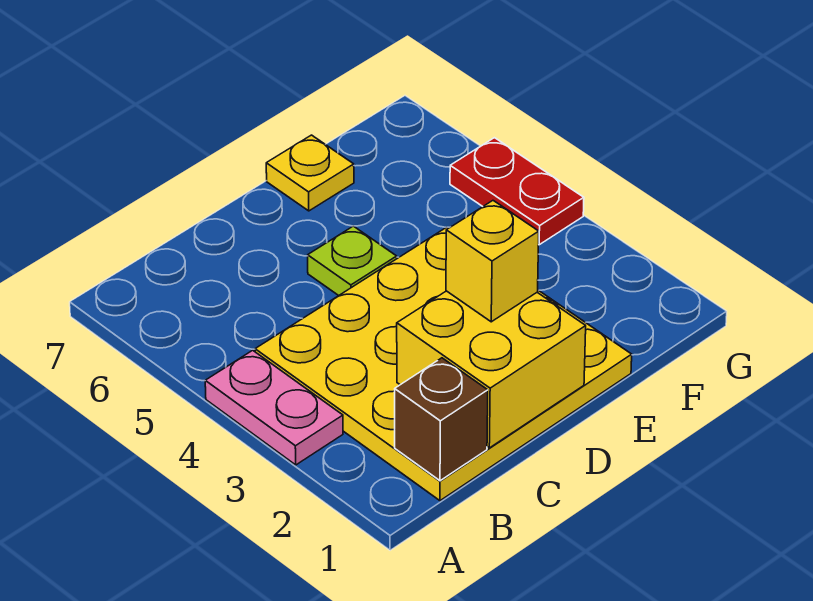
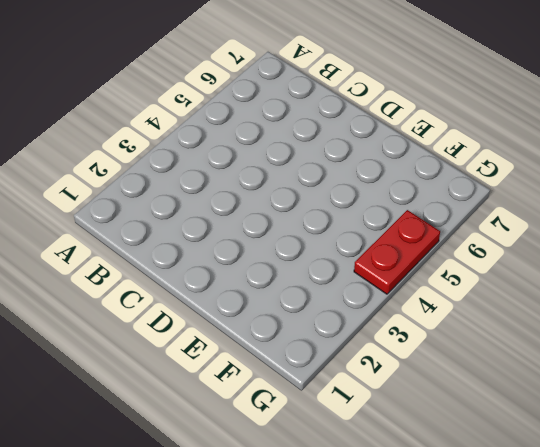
none -> pink 1x2 plate [205,350,343,465]
none -> yellow 4x4 plate [255,227,632,501]

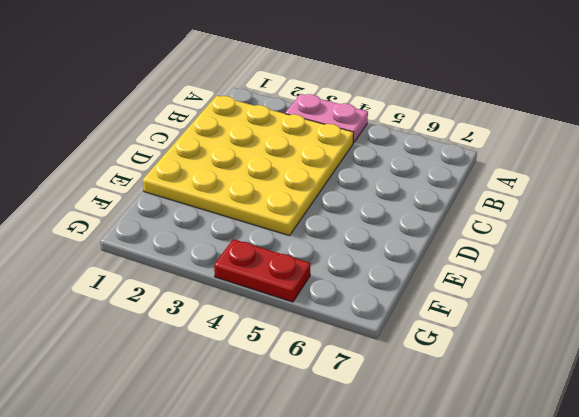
none -> lime 1x1 plate [308,226,397,296]
none -> yellow 1x1 plate [266,135,354,211]

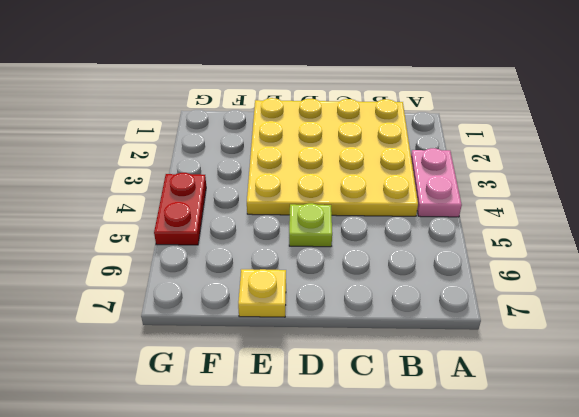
none -> brown 1x1 brick [395,358,488,481]
none -> yellow 2x2 brick [397,291,586,448]

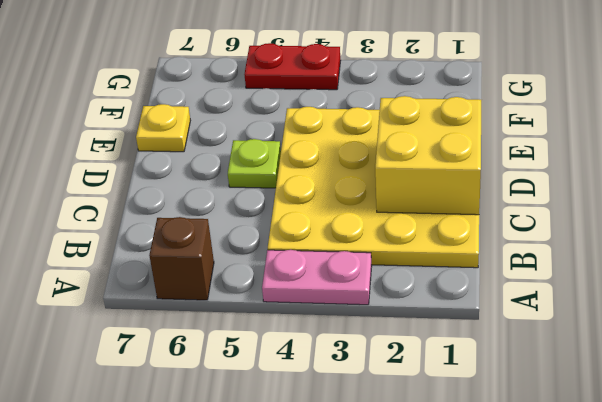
brown 1x1 brick [149,217,214,300] -> brown 1x1 brick moved to [395,358,488,481]
none -> yellow 1x1 brick [446,201,539,322]

